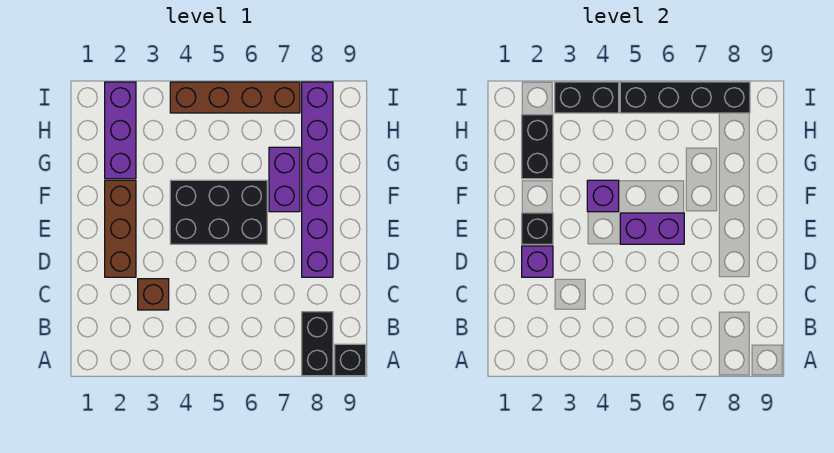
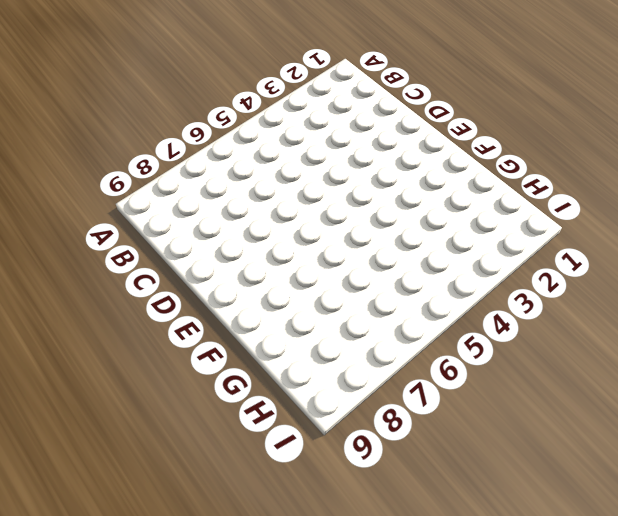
none -> black 1x2 brick [302,312,333,376]
none -> black 1x1 brick [335,344,366,376]
none -> brown 1x1 brick [138,279,169,310]

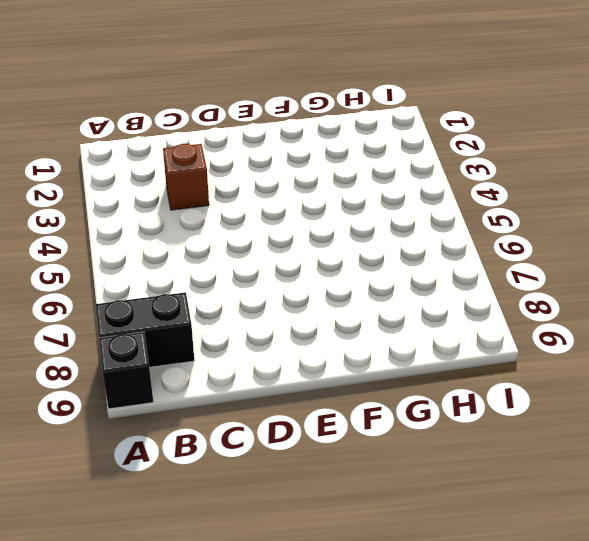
none -> brown 1x3 brick [105,180,136,277]
none -> purple 1x6 brick [302,82,333,277]
none -> black 2x3 brick [170,180,267,244]

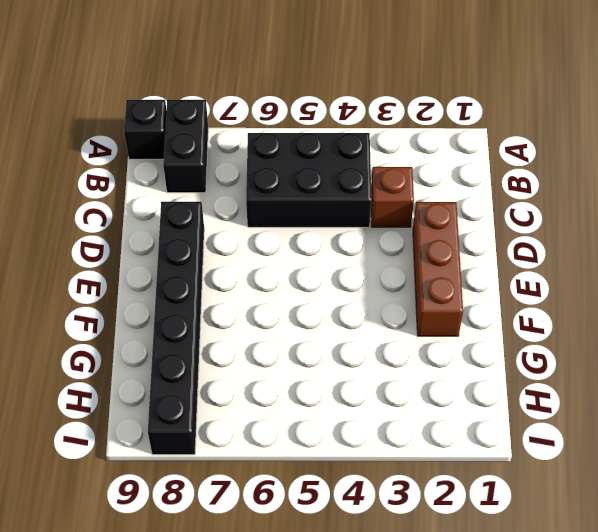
black 2x3 brick [246,133,371,227] -> black 2x3 brick moved to [170,180,267,244]
black 1x6 brick [148,202,204,455] -> purple 1x6 brick [302,82,333,277]
none -> purple 1x2 brick [269,147,300,212]
none -> purple 1x3 brick [105,82,136,179]
none -> brown 1x4 brick [170,82,300,113]

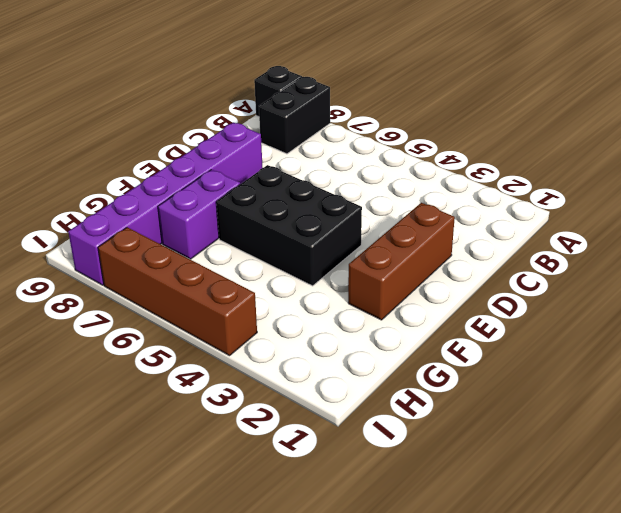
none -> brown 1x1 brick [138,279,169,310]
none -> purple 1x3 brick [105,82,136,179]
none -> purple 1x1 brick [522,246,553,277]

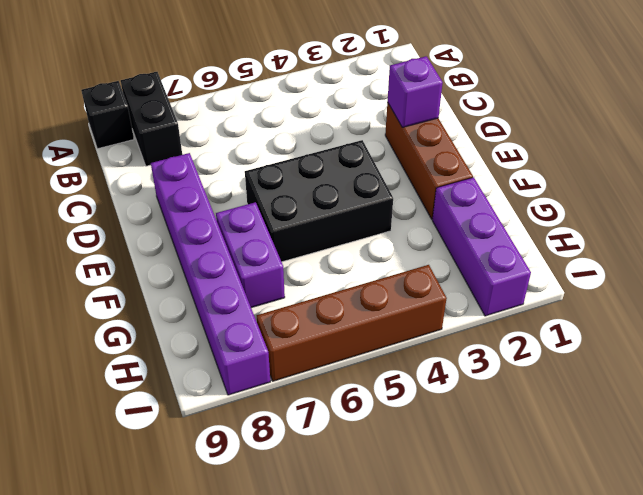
none -> brown 1x1 brick [138,279,169,310]
none -> black 1x1 brick [522,213,553,244]
none -> purple 1x2 brick [620,213,684,244]

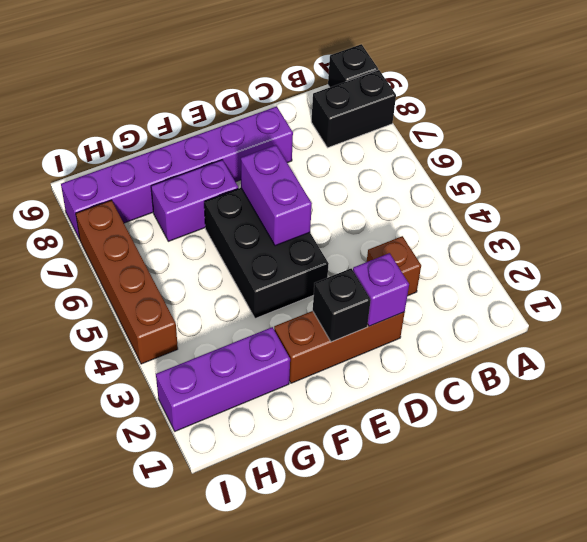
none -> purple 1x1 brick [587,180,619,212]
none -> black 1x2 brick [522,115,553,179]
none -> black 1x2 brick [555,82,619,113]

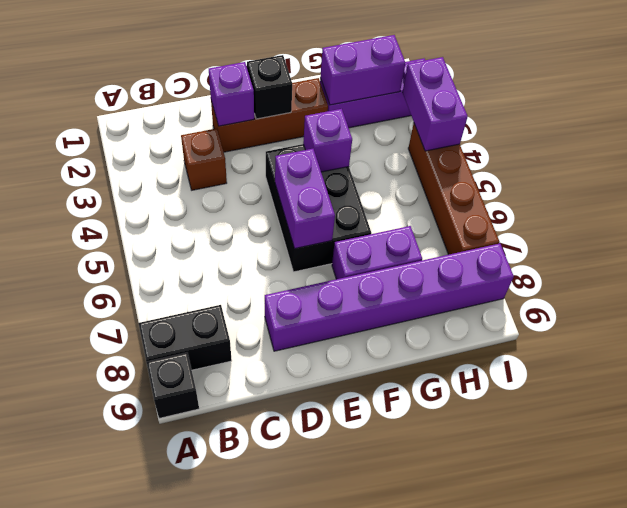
purple 1x2 brick [320,35,405,105] -> black 1x2 brick [522,115,553,179]
purple 1x2 brick [402,57,468,151] -> black 1x2 brick [555,82,619,113]
none -> black 1x4 brick [620,82,750,113]

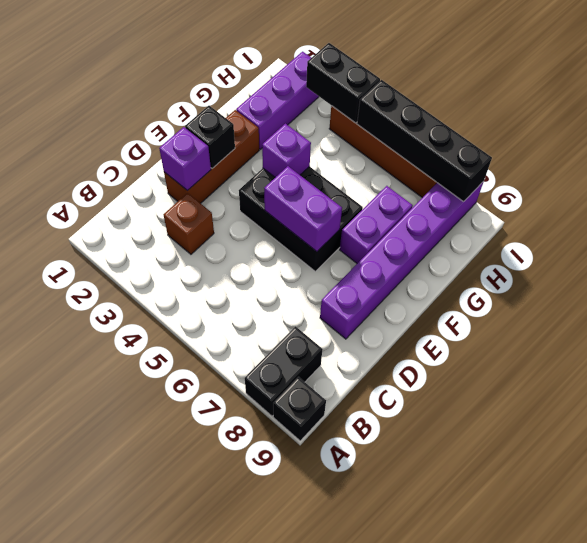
none -> black 1x2 brick [522,115,553,179]

